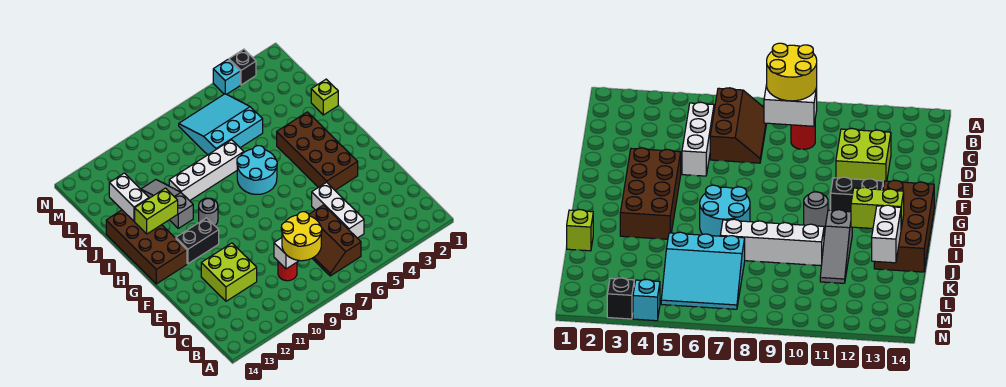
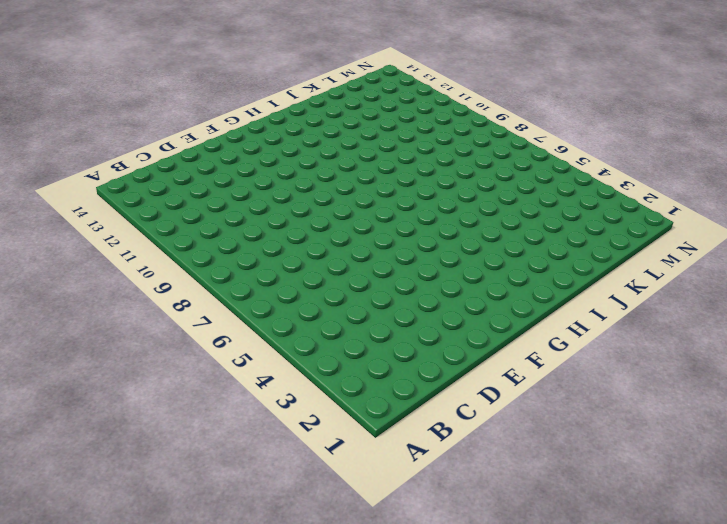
none -> brown 2x3 slope [309,205,361,276]
none -> white 1x3 brick [312,182,364,238]
none -> red 1x1 round brick [278,262,297,281]

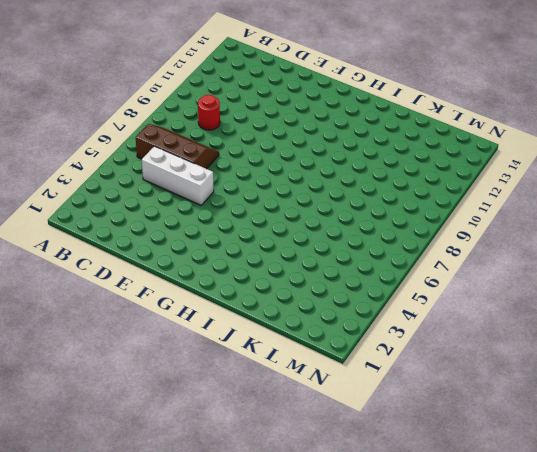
none -> lime 2x2 brick [201,243,257,301]
none -> brown 2x4 brick [277,112,358,190]
none -> black 1x2 brick [176,218,219,264]

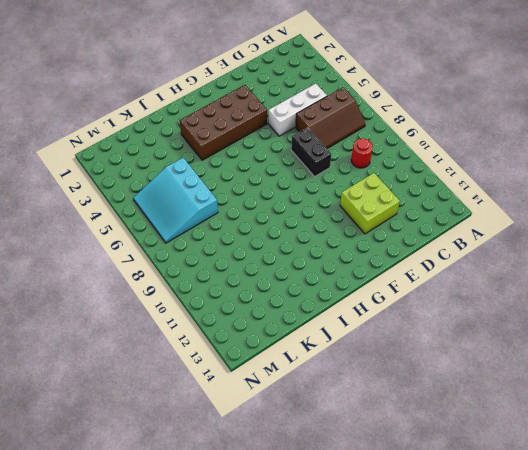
black 1x2 brick [291,128,331,176] -> black 1x2 brick moved to [176,218,219,264]
none -> brown 2x4 brick [106,210,187,284]
none -> cyan 2x2 round brick [237,146,277,194]
none -> grey 1x1 round brick [199,198,218,226]

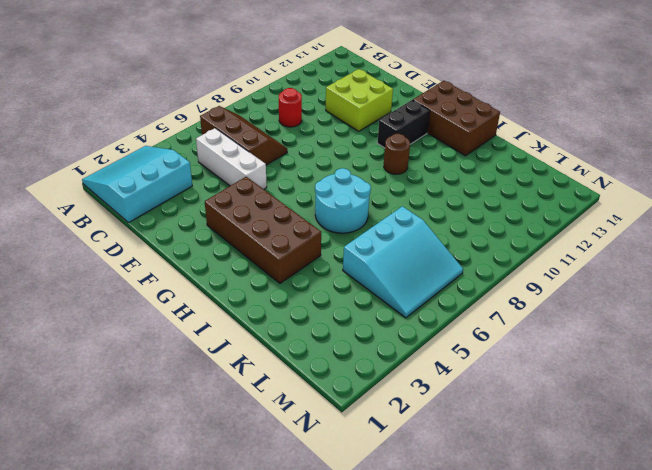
cyan 3x3 slope [82,146,192,223] -> none
brown 2x3 brick [413,81,500,156] -> brown 2x4 brick [106,210,187,284]
brown 1x1 round brick [384,134,410,174] -> grey 1x1 round brick [199,198,218,226]
none -> grey 1x3 slope [141,180,193,228]
none -> lime 1x1 brick [311,79,338,115]
none -> white 1x4 brick [169,140,244,201]

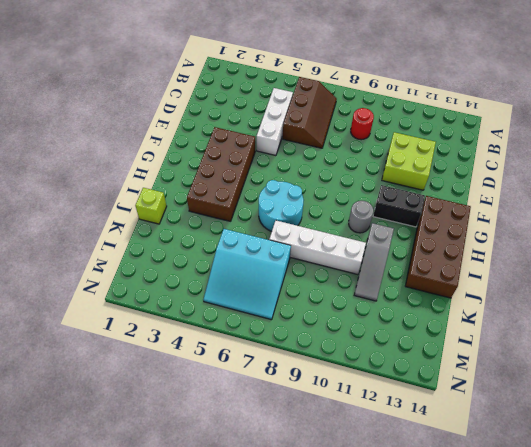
none -> black 1x1 brick [229,49,256,85]
none -> cyan 1x1 brick [213,59,240,94]
none -> white 1x2 brick [274,238,299,269]

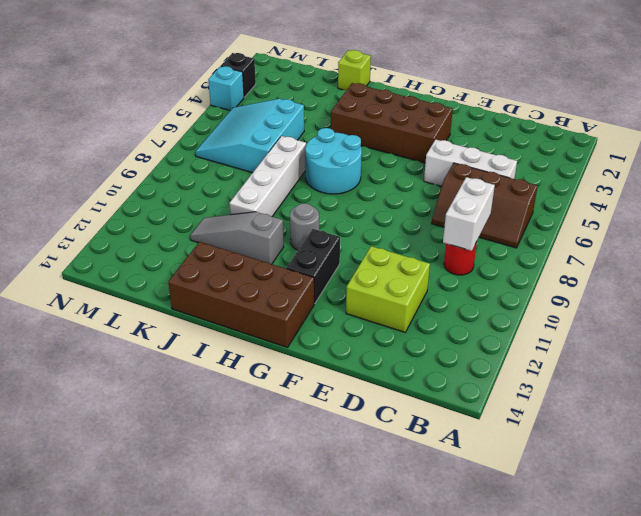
none -> lime 1x2 brick [135,188,178,234]
none -> white 1x2 brick [109,173,149,221]
none -> yellow 2x2 round brick [281,212,322,261]

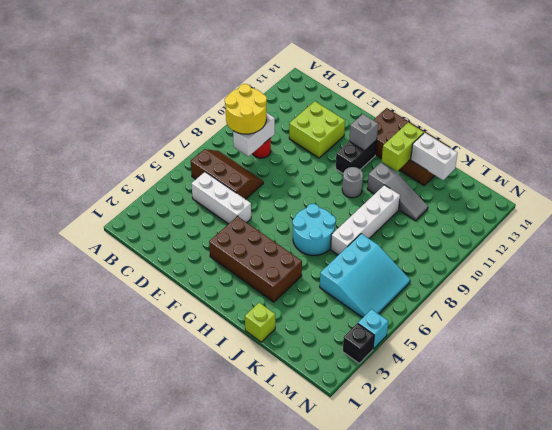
grey 1x1 brick [349,114,378,151] -> none

